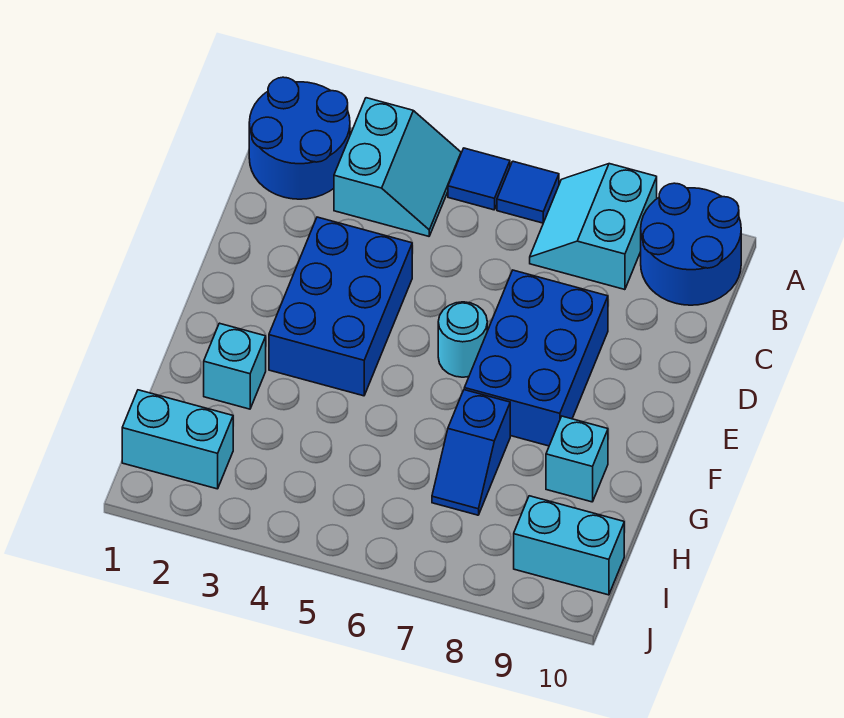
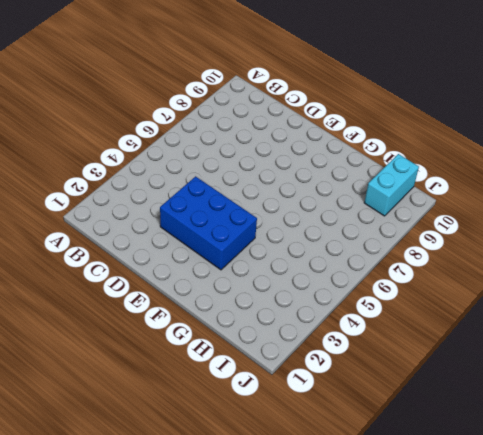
none -> blue 2x2 round brick [249,77,350,199]
none -> cyan 2x2 slope [334,98,461,236]
none -> blue 1x1 tile [448,148,510,210]

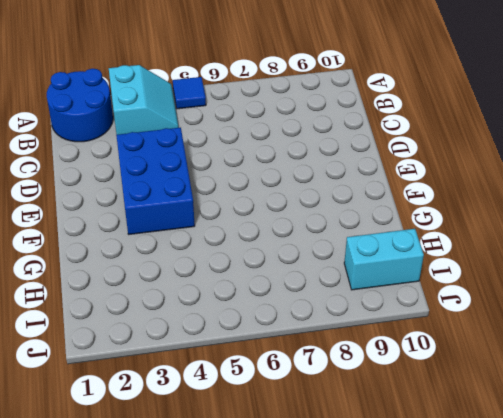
none -> blue 1x1 tile [497,161,559,223]
none -> cyan 2x2 slope [530,164,657,290]
none -> blue 2x2 round brick [641,183,741,305]

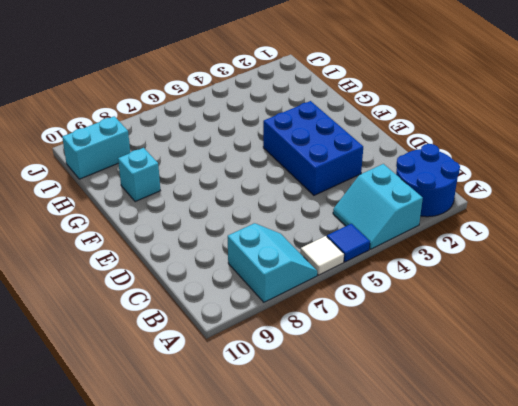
white 1x1 tile [300,236,344,275] -> blue 1x1 tile [497,161,559,223]
none -> blue 2x2 round brick [641,183,741,305]
none -> blue 2x3 brick [464,270,608,446]
none -> cyan 1x1 round brick [438,302,487,377]

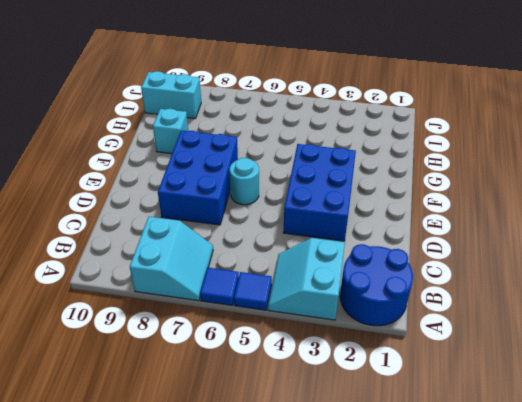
none -> blue 2x2 round brick [641,183,741,305]
none -> cyan 1x1 brick [204,323,266,409]
none -> blue 1x2 slope [432,390,510,515]

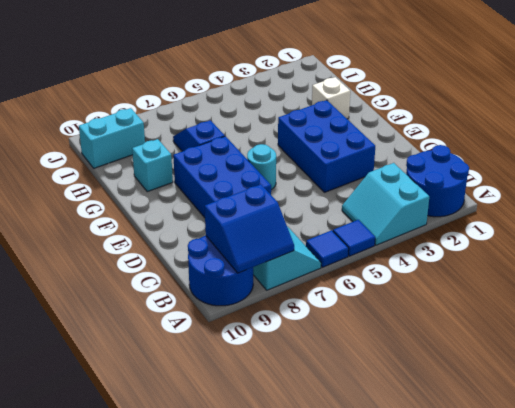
blue 2x2 slope [205,184,294,273] -> none
white 1x1 brick [312,77,350,119] -> cyan 1x1 brick [204,323,266,409]
none -> cyan 1x2 brick [122,390,233,489]

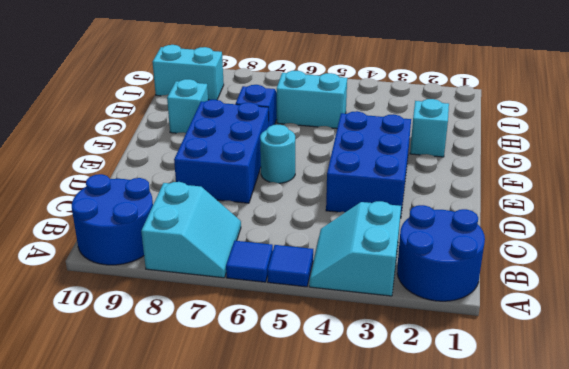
cyan 1x2 brick [277,71,347,129] -> cyan 1x2 brick moved to [122,390,233,489]

